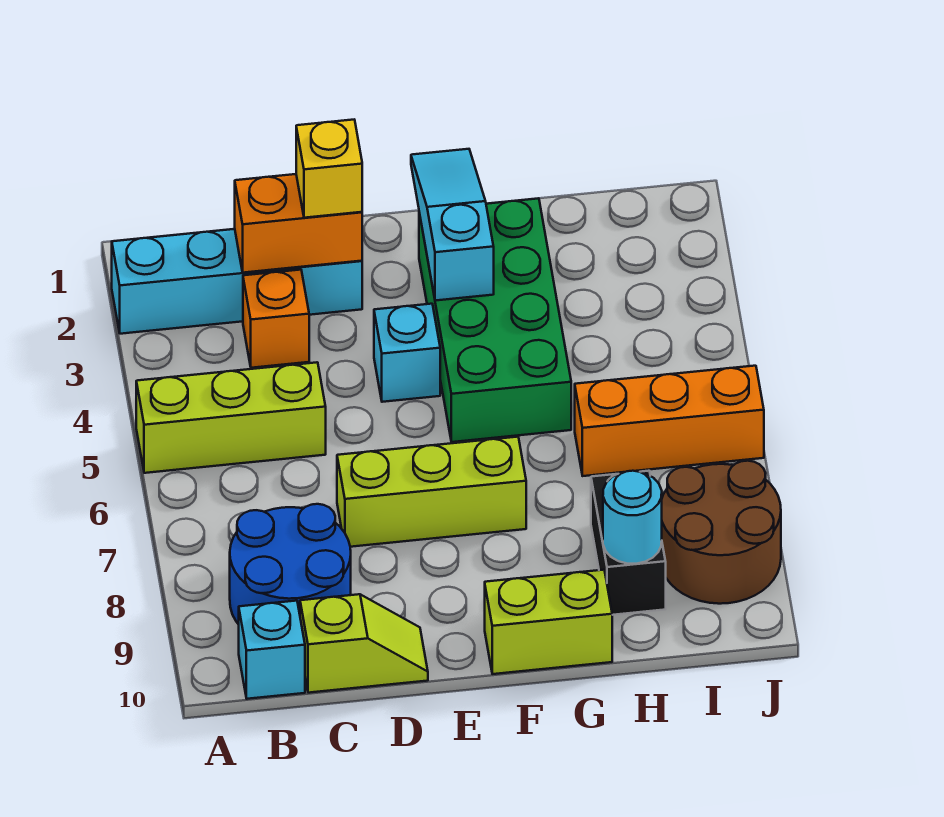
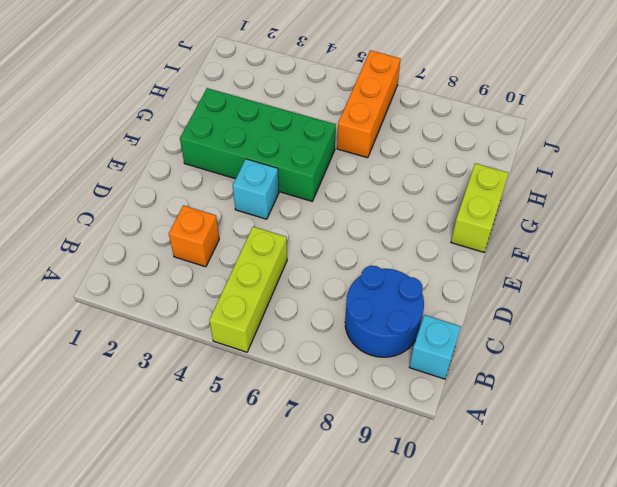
none -> cyan 1x4 brick [112,229,362,334]
none -> lime 1x2 slope [300,594,428,693]
none -> lime 1x3 brick [337,437,526,547]

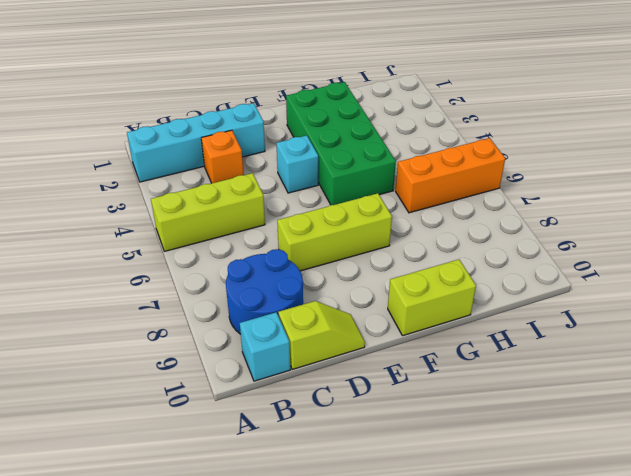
none -> black 1x2 brick [591,471,666,615]
none -> brown 2x2 round brick [662,461,781,604]
none -> orange 1x2 brick [235,174,362,273]

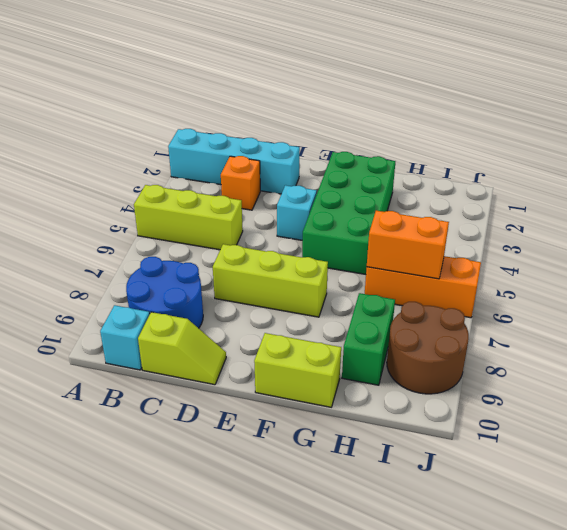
orange 1x2 brick [367,211,449,279] -> orange 1x2 brick moved to [235,174,362,273]
green 1x2 brick [342,293,395,385] -> black 1x2 brick [591,471,666,615]
none -> cyan 1x3 slope [411,149,494,301]
none -> cyan 1x1 round brick [603,471,662,564]
none -> yellow 1x1 brick [296,120,362,218]

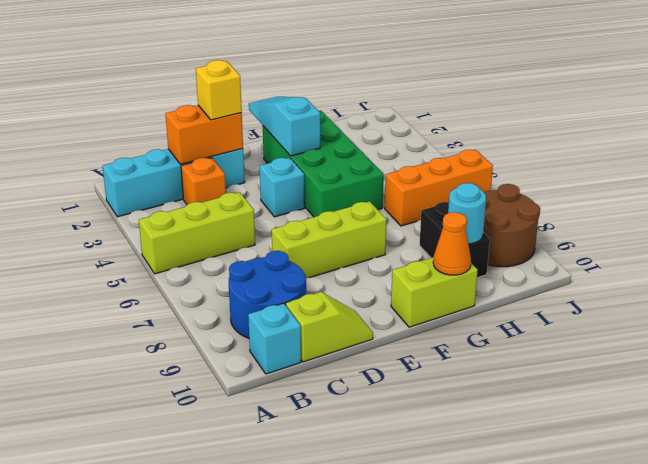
orange 1x1 cone [433,212,471,275] -> none

